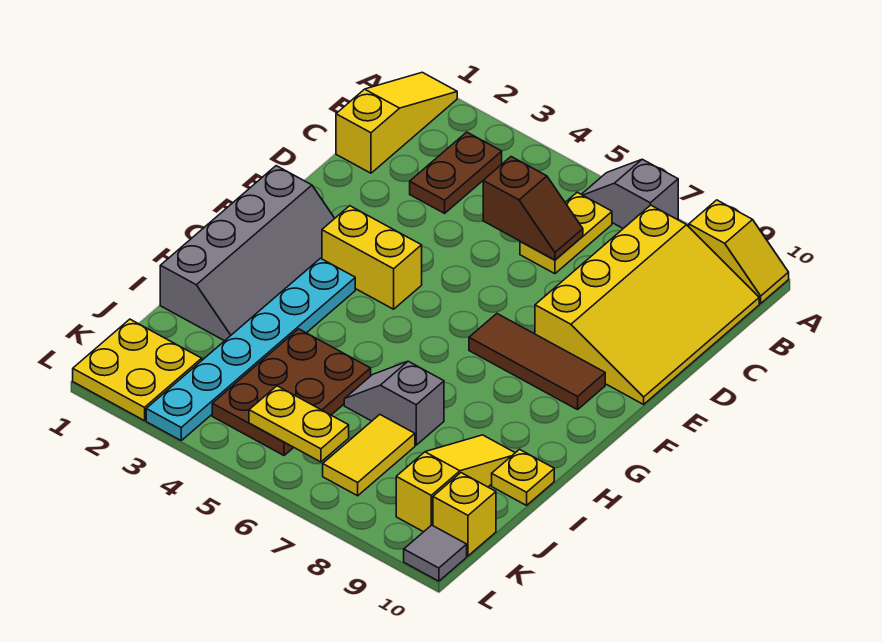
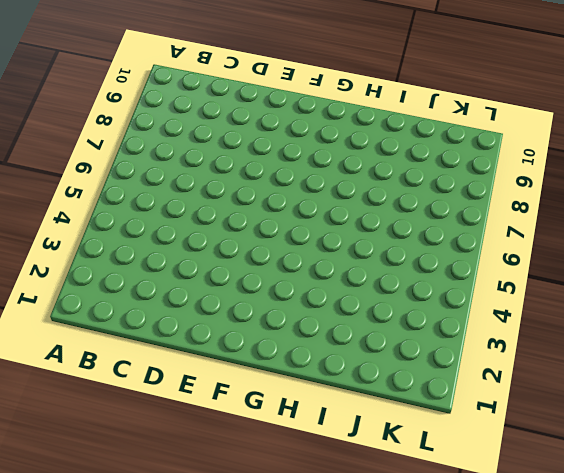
none -> yellow 1x3 slope [336,72,457,173]
none -> grey 1x2 slope [582,159,678,228]
none -> yellow 1x2 slope [689,200,789,303]

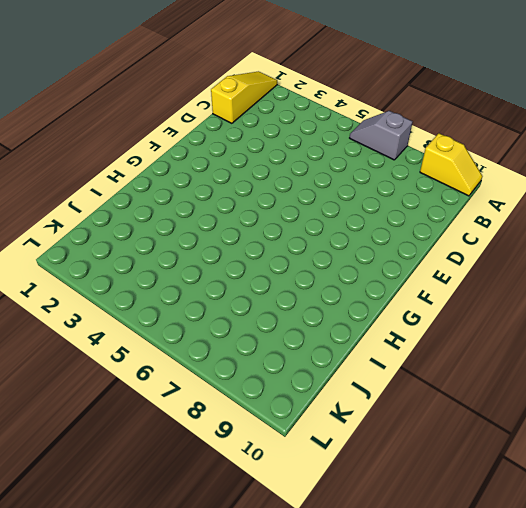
none -> brown 1x2 plate [410,132,502,213]
none -> yellow 1x2 plate [520,192,612,274]
none -> yellow 3x4 slope [535,205,759,404]

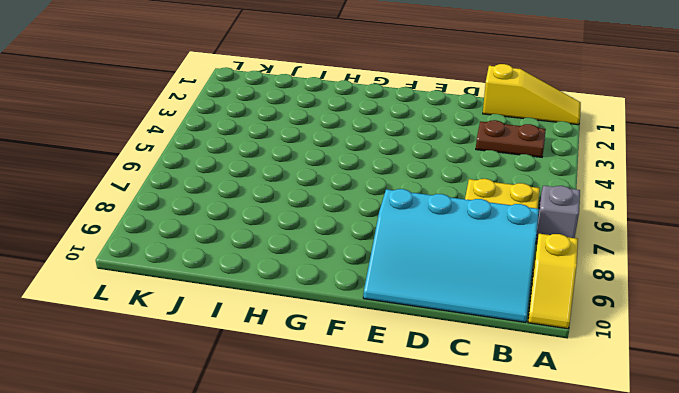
cyan 3x4 slope [363,189,539,322] -> yellow 3x4 slope [535,205,759,404]
none -> grey 2x4 slope [160,166,335,341]
none -> yellow 1x2 brick [322,206,422,309]
none -> brown 1x3 tile [469,314,605,410]

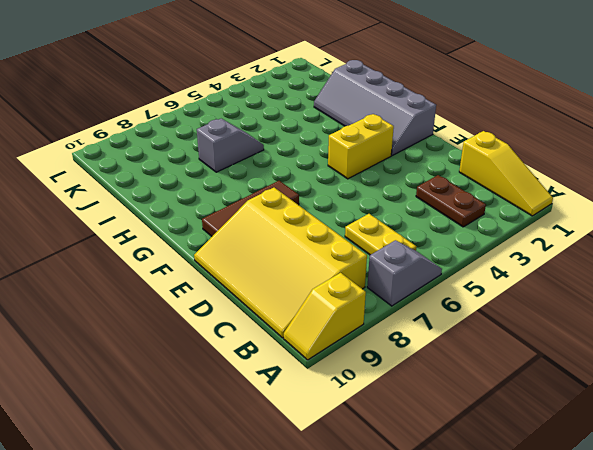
none -> cyan 1x6 plate [146,258,355,440]
none -> brown 2x3 plate [212,329,371,455]
none -> yellow 1x3 slope [396,435,515,532]

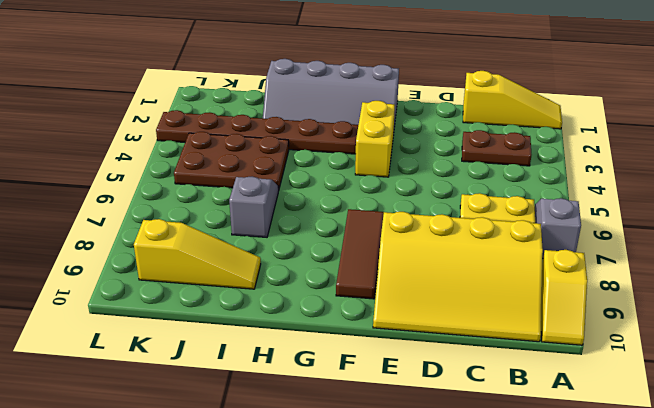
brown 1x6 plate [156,110,358,154] -> cyan 1x6 plate [146,258,355,440]
none -> yellow 1x1 plate [492,449,554,505]
none -> yellow 1x2 tile [323,415,415,496]
none -> yellow 2x2 plate [73,319,202,421]

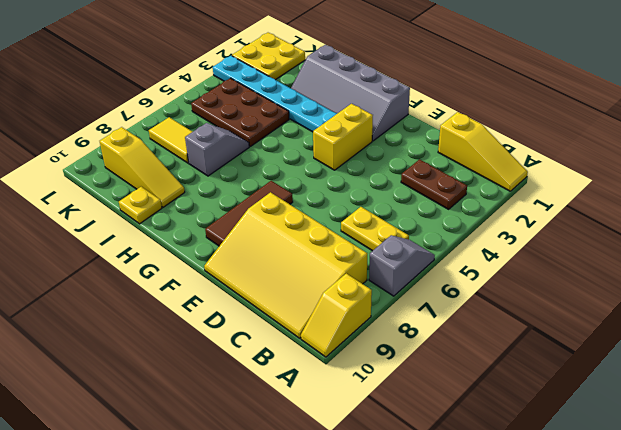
none -> yellow 1x1 brick [433,473,496,556]
none -> grey 1x1 tile [404,525,467,581]
none -> brown 1x2 slope [483,157,583,260]

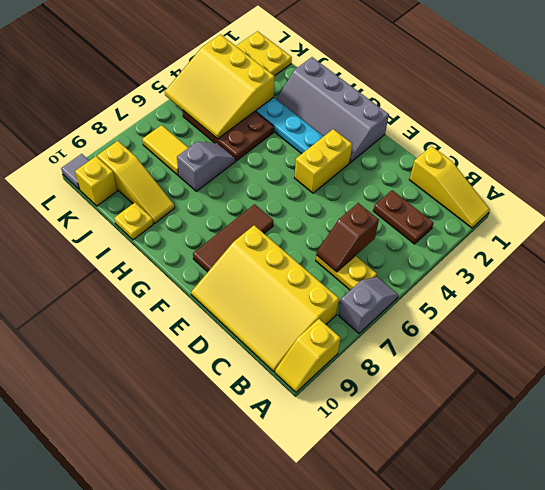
yellow 3x3 slope [165,35,275,139] -> yellow 1x2 plate [249,386,349,462]

